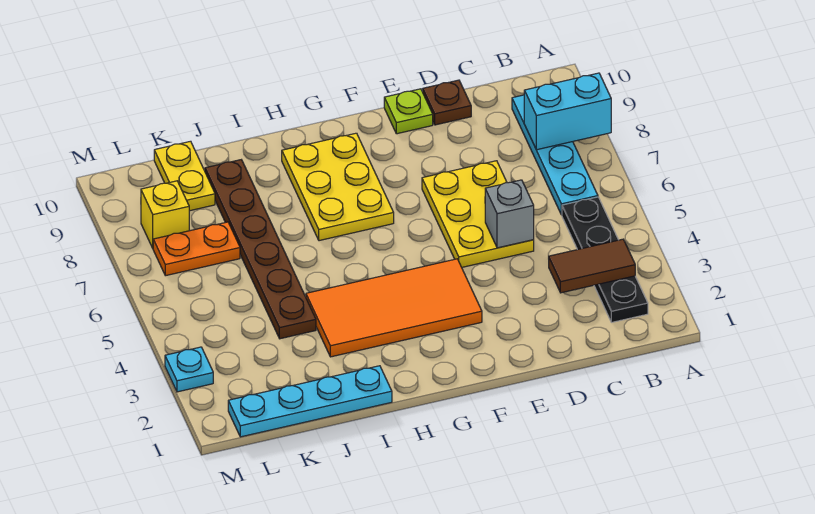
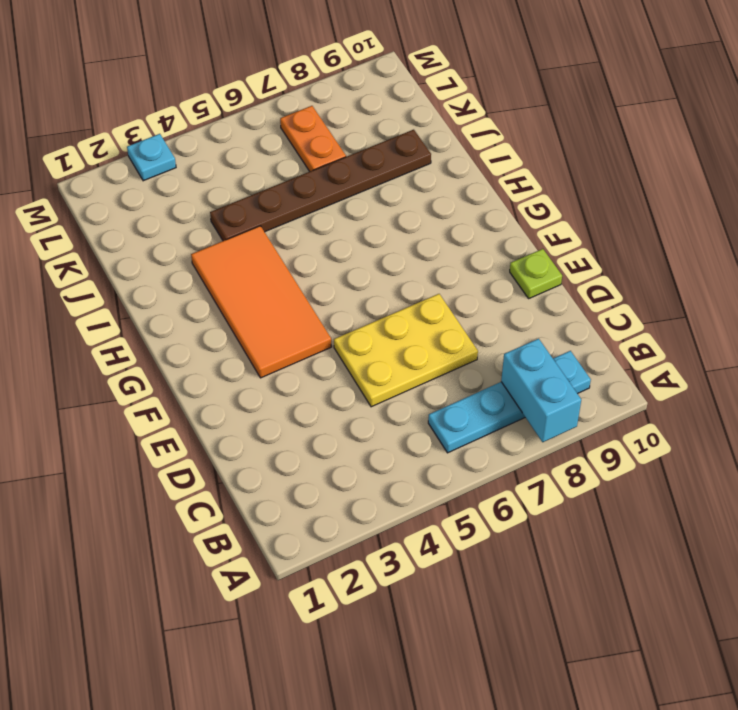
none -> black 1x4 plate [562,197,648,322]
none -> brown 1x1 plate [423,80,471,125]
none -> yellow 2x3 plate [282,133,394,241]

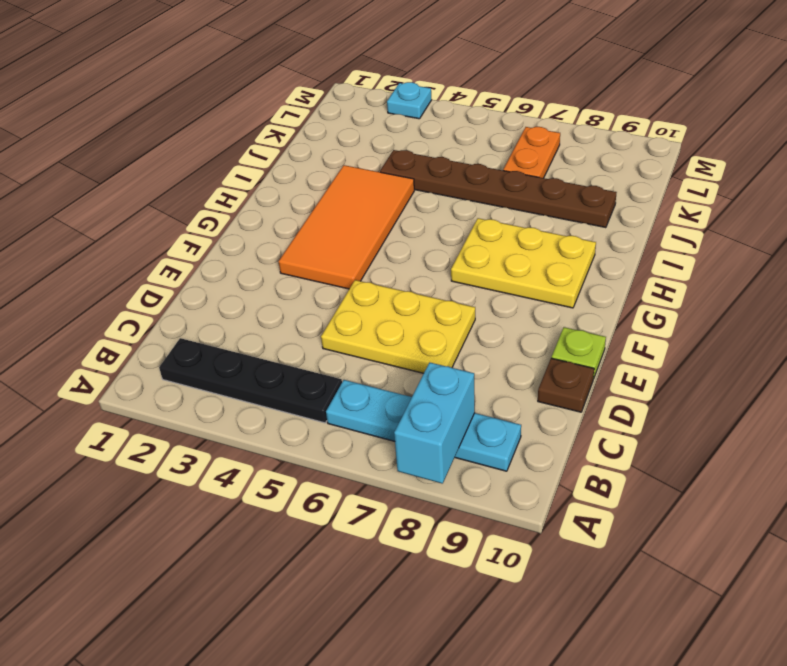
none -> cyan 1x4 plate [228,366,392,437]
none -> yellow 1x2 plate [154,141,215,211]
none -> yellow 1x1 brick [141,181,189,248]

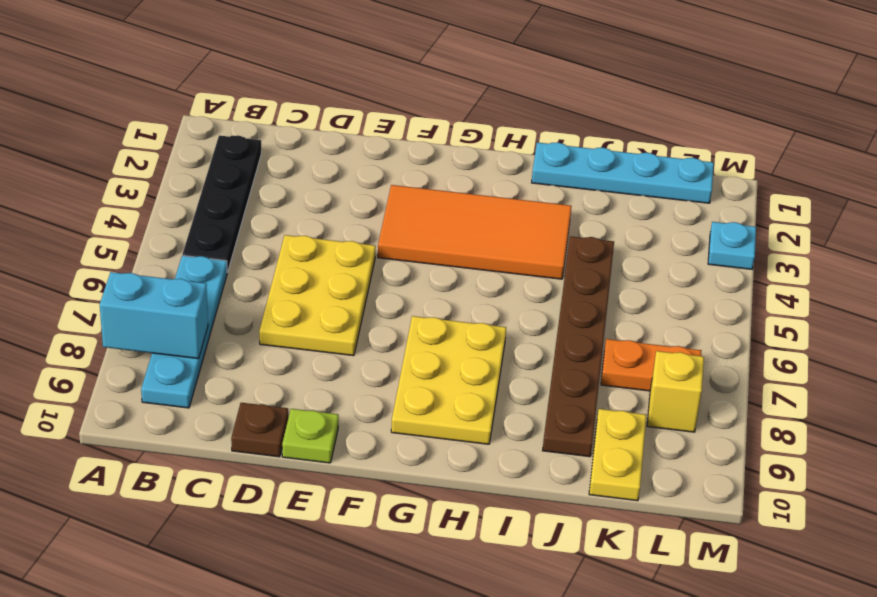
none -> brown 1x2 tile [549,239,635,293]
none -> grey 1x1 brick [485,180,534,248]

